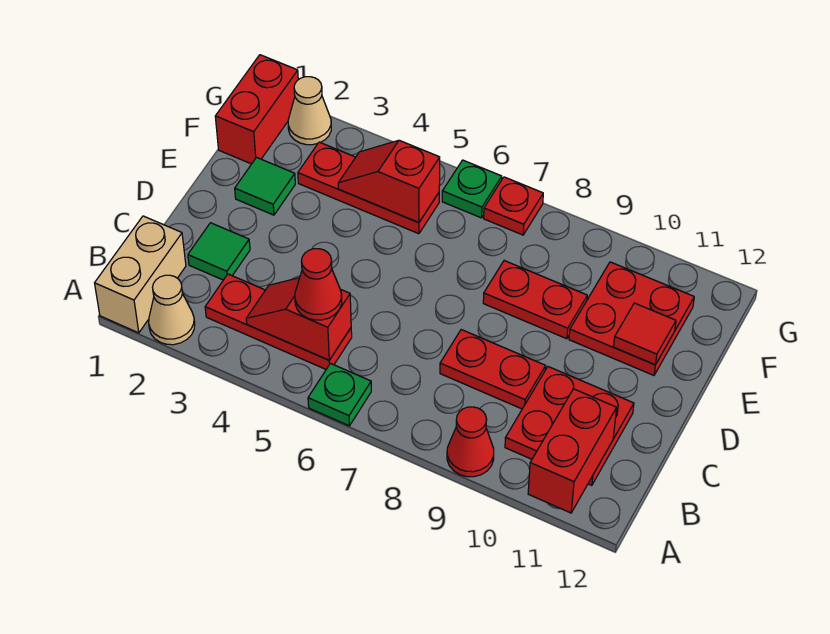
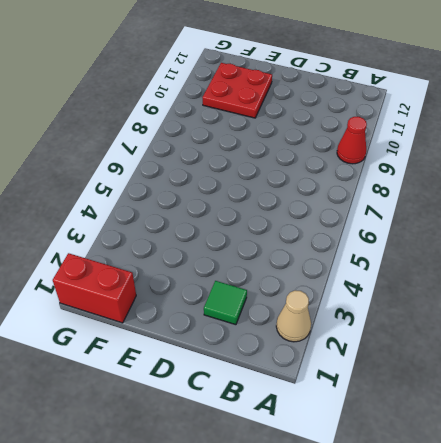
none -> tan 1x2 brick [95,216,186,333]
none -> green 1x1 plate [308,364,371,426]
none -> red 1x3 plate [205,274,352,369]

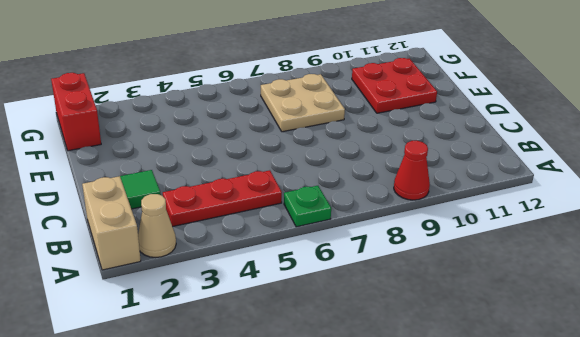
tan 2x2 plate [261,74,345,132] -> red 1x2 plate [483,261,587,339]
none -> red 2x2 plate [505,367,634,485]
none -> red 1x2 plate [440,330,546,409]
none -> green 1x1 tile [235,158,295,215]

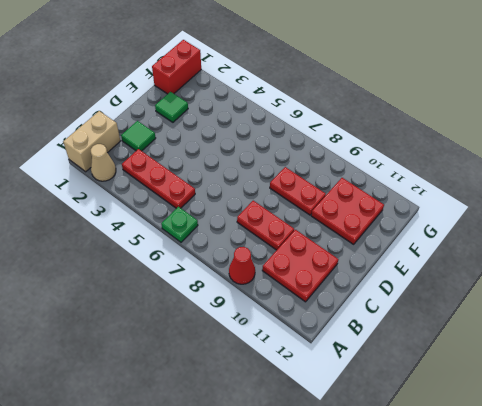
none -> red 1x3 plate [298,142,439,234]
none -> tan 1x1 cone [288,77,331,145]
none -> green 1x1 plate [442,160,502,218]

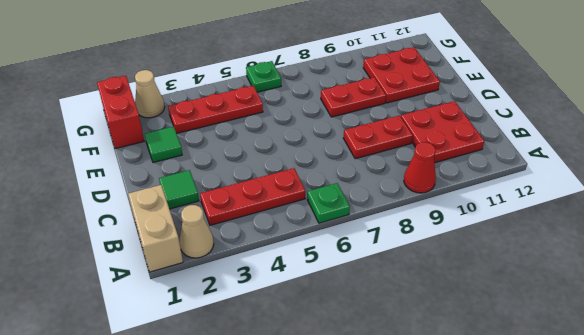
none -> red 1x1 plate [484,177,543,235]
none -> red 1x2 brick [528,389,617,513]
none -> red 1x2 slope [246,278,351,360]

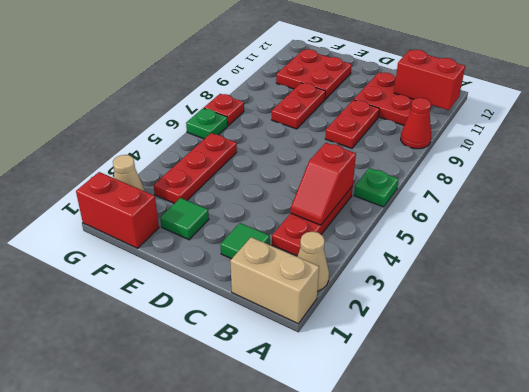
none -> red 1x1 tile [614,303,676,365]
none -> red 1x2 slope [338,140,440,223]
none -> red 1x1 cone [295,249,342,320]

